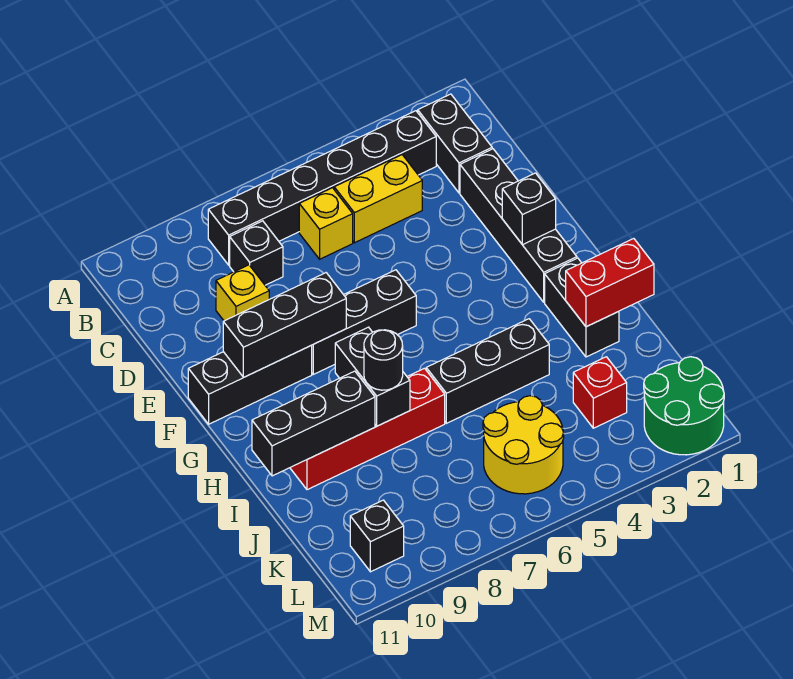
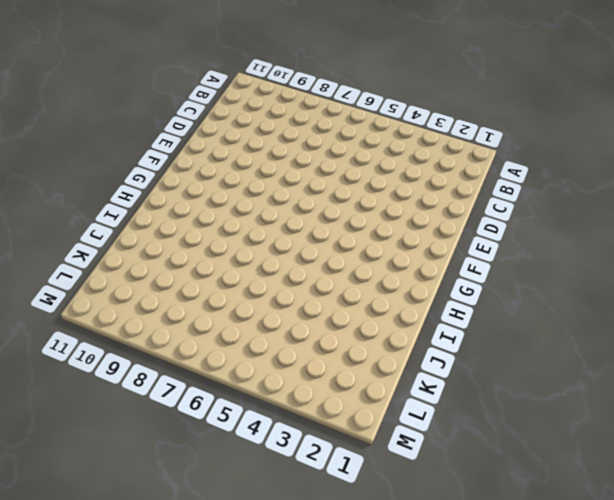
none -> black 1x2 brick [418,94,492,193]
none -> black 1x6 brick [208,111,436,265]
none -> yellow 1x2 brick [334,155,422,243]

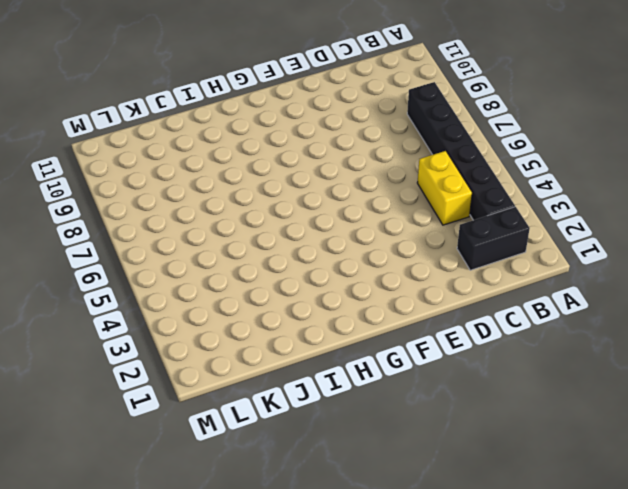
none -> yellow 1x1 brick [299,188,353,259]
none -> black 1x1 brick [230,221,283,285]
none -> black 1x4 brick [460,149,577,302]

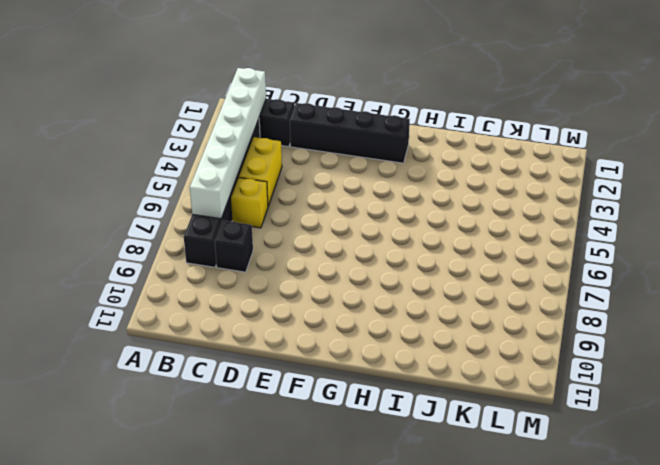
white 1x6 brick [190,68,266,219] -> none
none -> yellow 1x1 brick [216,265,269,321]
none -> black 1x3 brick [311,270,416,374]
none -> black 1x3 brick [188,346,312,424]

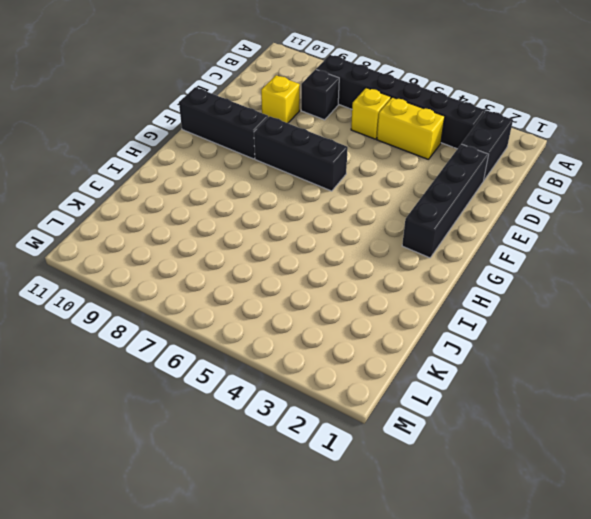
none -> black 1x2 brick [545,258,619,357]
none -> black 1x3 brick [426,319,549,423]
none -> red 1x4 brick [290,368,445,490]

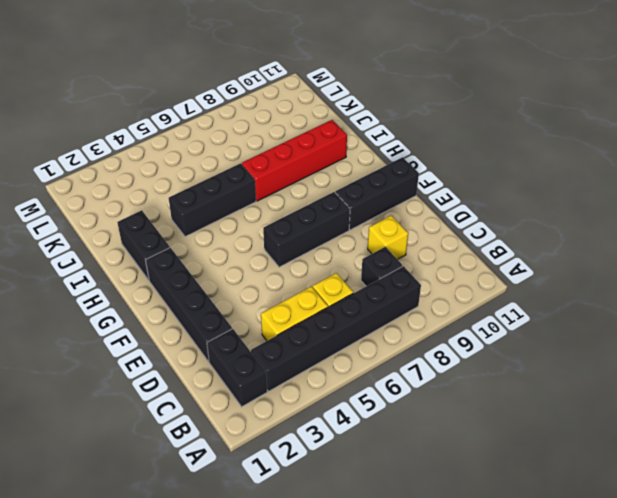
none -> red 1x1 brick [573,357,627,428]
none -> yellow 2x2 round brick [483,396,564,494]
none -> green 2x2 round brick [644,357,724,455]

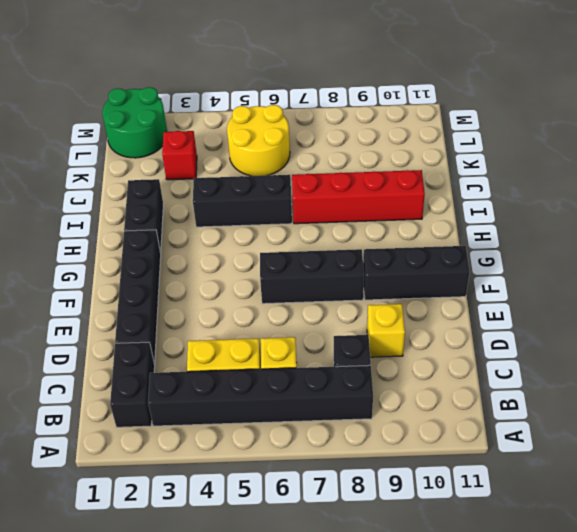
none -> black 1x1 brick [350,500,404,572]
none -> black 1x1 brick [502,173,556,245]
none -> black 1x3 brick [223,273,346,377]

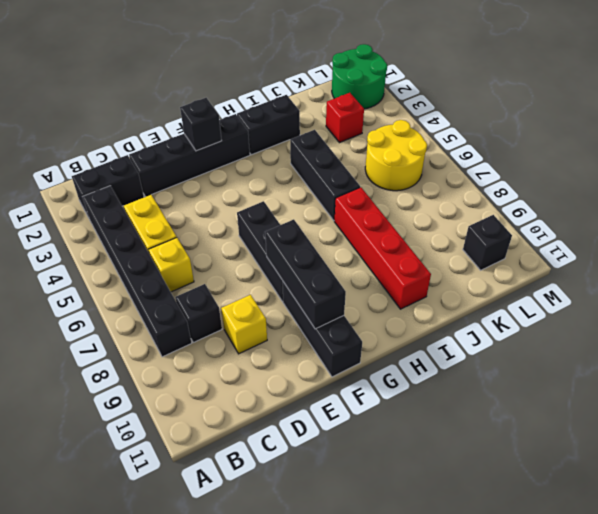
none -> black 1x2 brick [335,327,410,426]
none -> red 1x2 brick [566,239,654,327]
none -> black 1x3 brick [252,371,375,476]

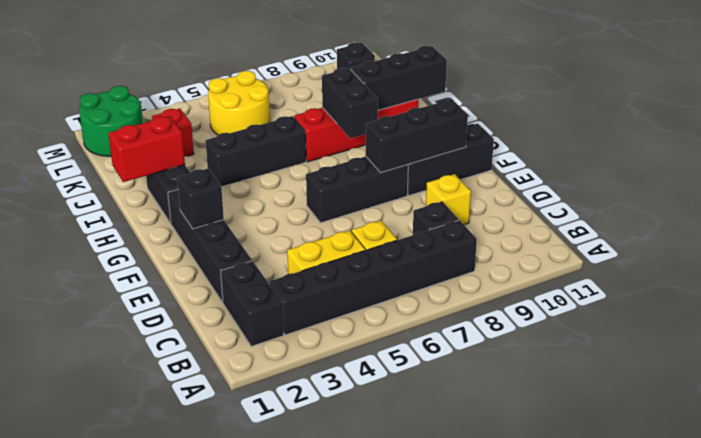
none -> black 1x1 round brick [364,330,403,390]

